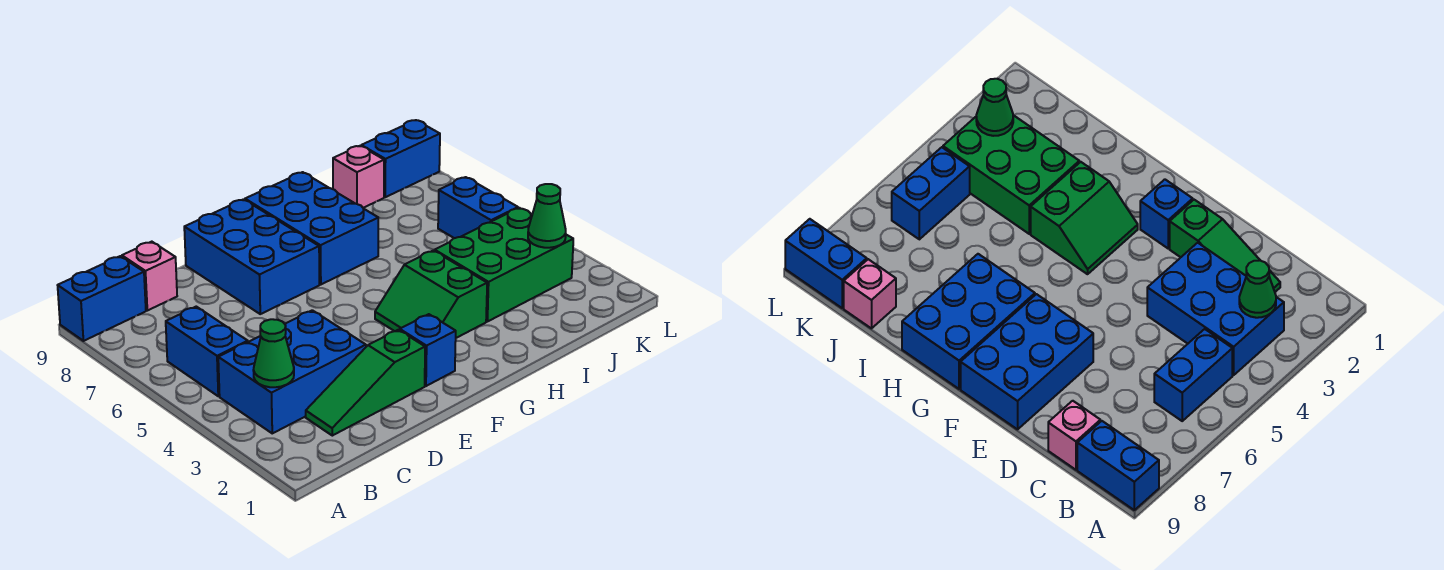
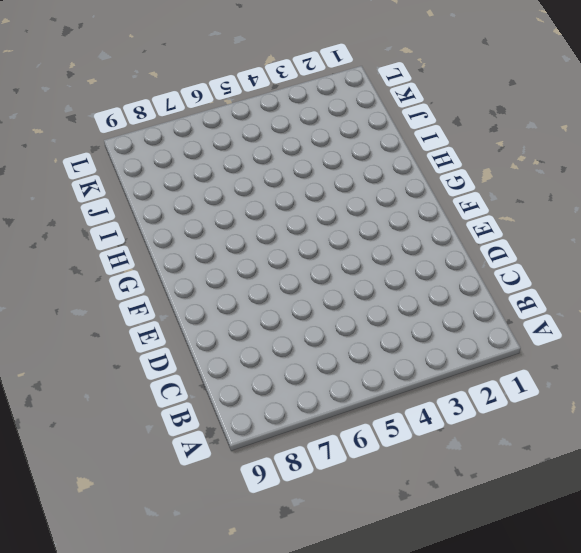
none -> blue 1x2 brick [58,256,146,341]
none -> blue 2x3 brick [218,310,366,433]
none -> blue 1x2 brick [166,307,248,396]

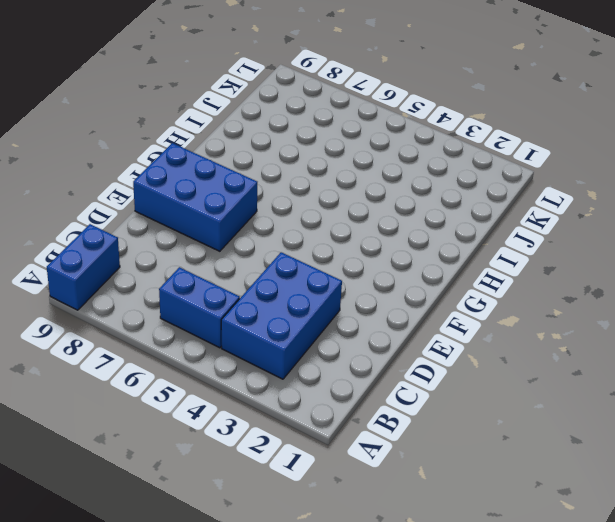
none -> green 1x3 slope [306,330,425,436]
none -> pink 1x1 brick [122,242,177,311]
none -> blue 1x1 brick [400,314,456,386]

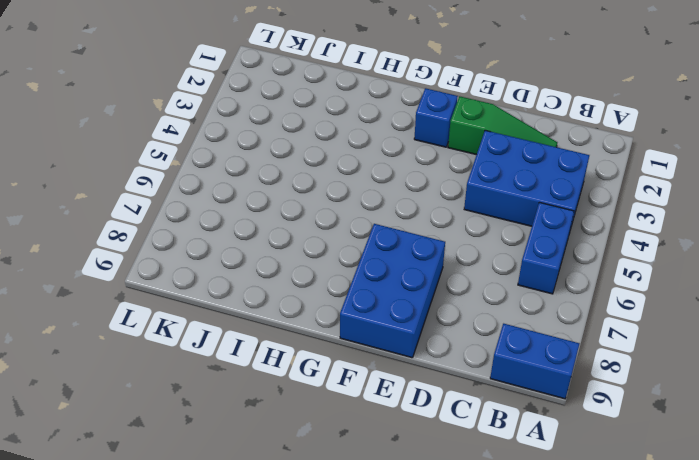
none -> pink 1x1 brick [122,242,177,311]
none -> green 2x2 slope [375,251,487,338]
none -> blue 2x3 brick [245,172,378,284]

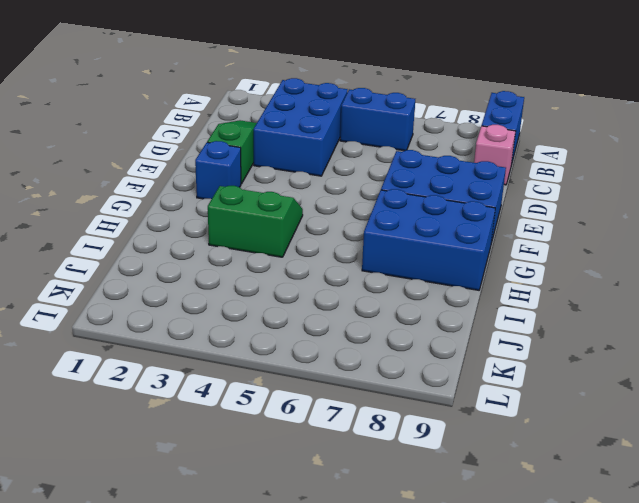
none -> green 2x3 brick [435,208,573,322]
none -> pink 1x1 brick [333,146,384,208]
none -> blue 1x2 brick [438,177,518,238]

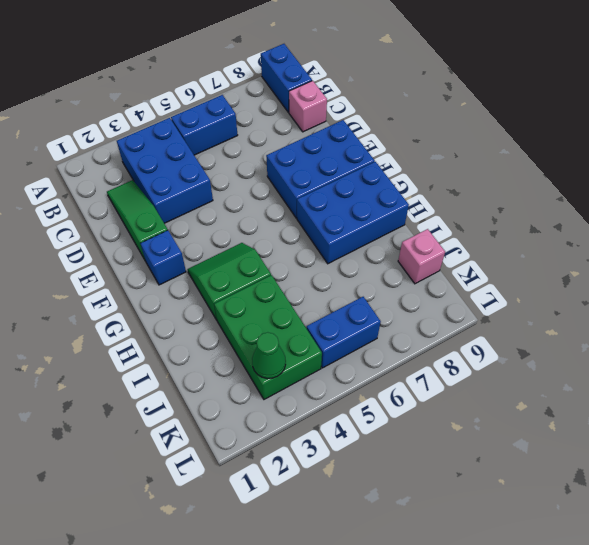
none -> blue 1x2 brick [361,120,440,197]
none -> green 1x1 cone [253,319,294,387]

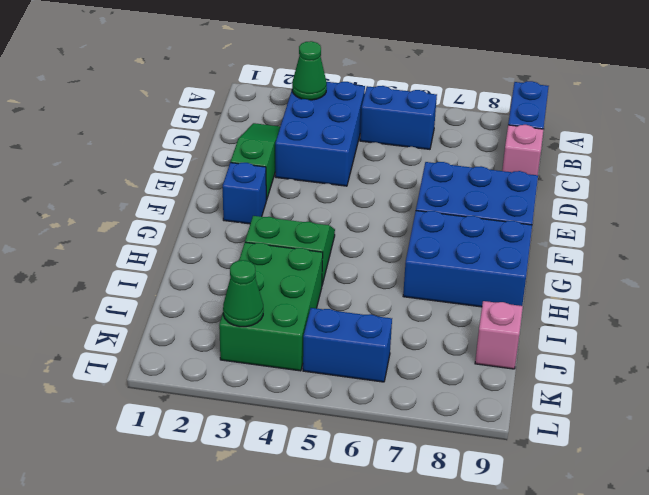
none -> blue 1x2 brick [361,120,440,197]

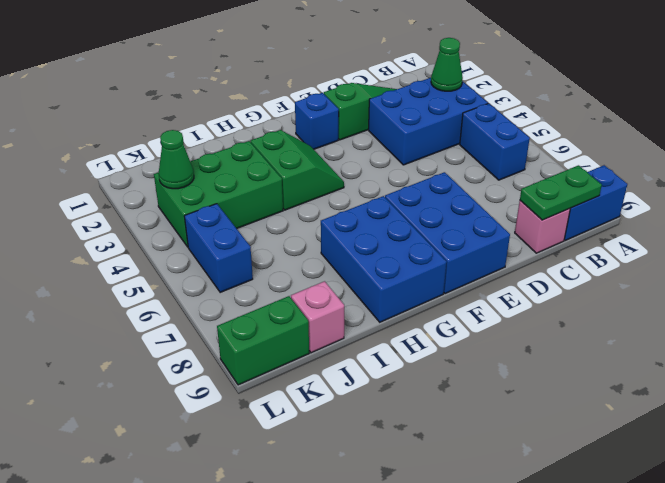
green 1x2 plate [520,165,602,220] -> none
green 1x2 brick [217,296,309,385] -> blue 1x2 brick [361,120,440,197]

